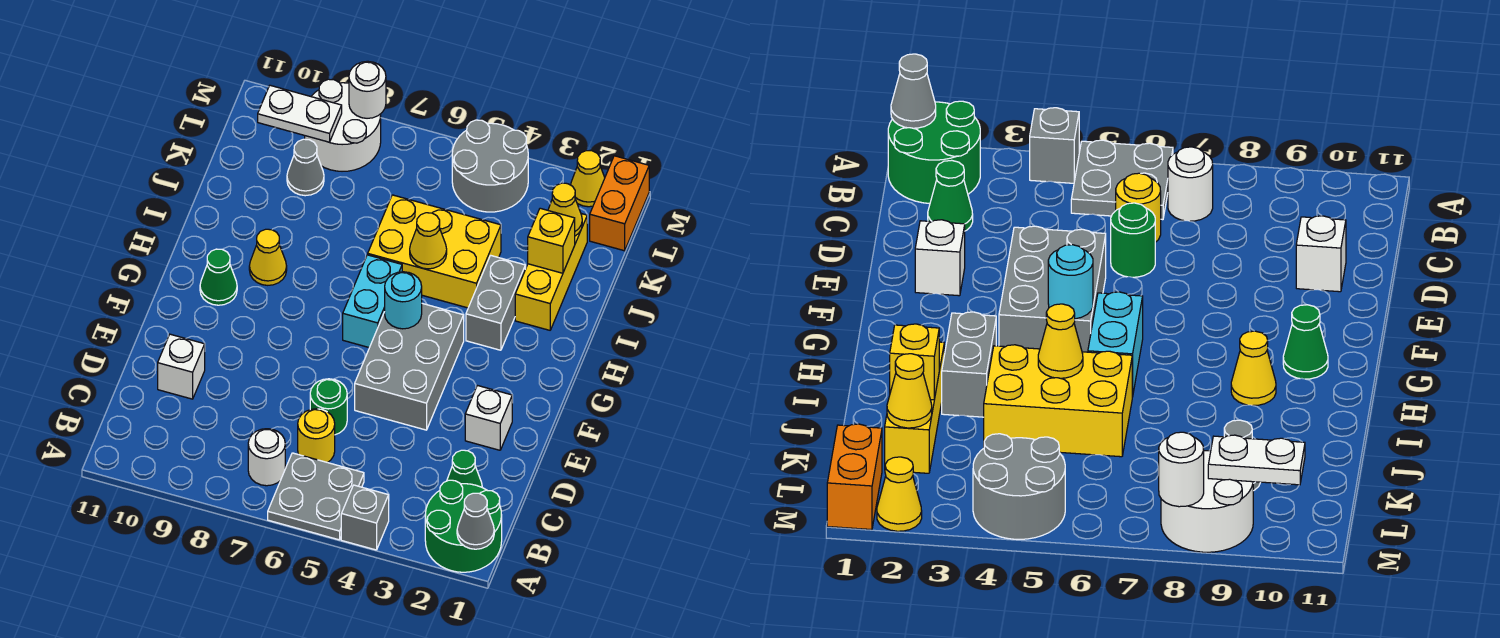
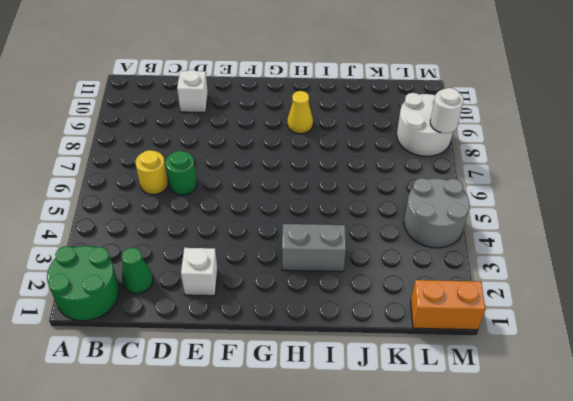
none -> grey 1x1 brick [341,485,389,550]
none -> grey 2x2 plate [268,453,364,540]
none -> white 1x1 round brick [248,429,285,486]

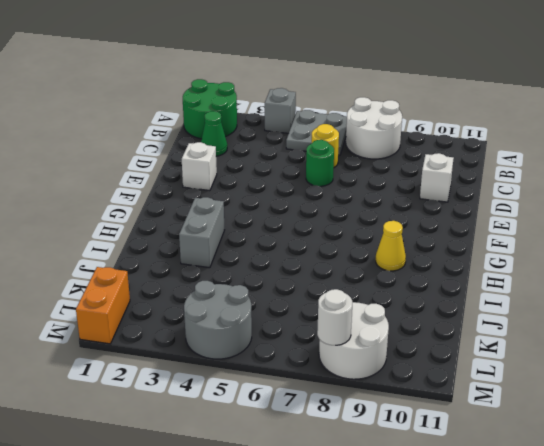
white 2x2 round brick [346,97,402,159] -> white 1x1 round brick [248,429,285,486]
none -> grey 2x3 brick [355,303,464,430]
none -> cyan 1x2 brick [343,255,402,348]
none -> green 1x1 cone [200,249,237,305]

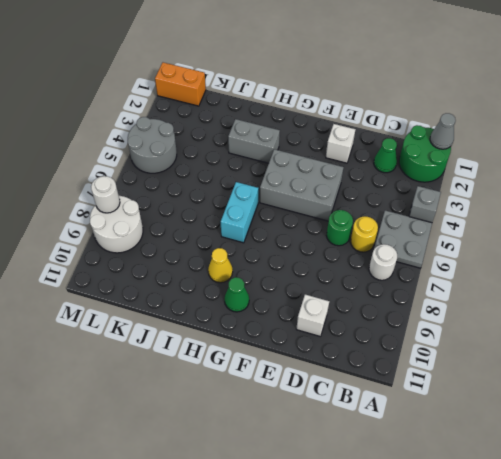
cyan 1x2 brick [221,182,259,243] -> cyan 1x2 brick turned to [343,255,402,348]
none -> yellow 1x3 brick [515,214,587,330]
none -> yellow 2x3 brick [368,195,501,308]
none -> grey 1x1 cone [287,139,324,196]

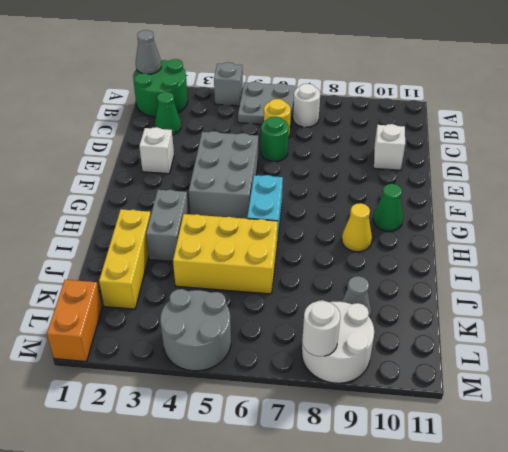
none -> yellow 1x1 cone [571,151,605,207]
none -> cyan 1x1 round brick [385,272,422,329]
none -> yellow 1x1 cone [410,213,447,269]

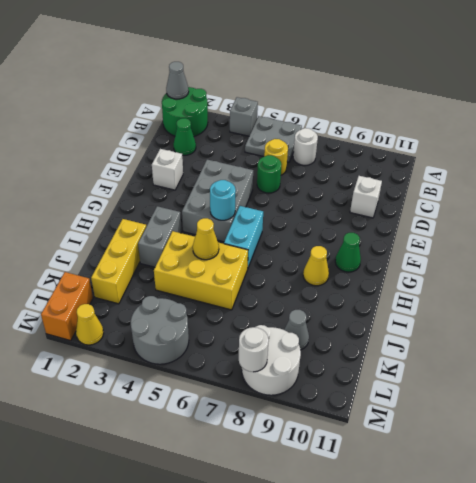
none -> yellow 1x1 brick [528,208,575,273]
none -> yellow 1x1 cone [548,183,582,236]
none -> white 1x2 plate [258,85,342,142]

